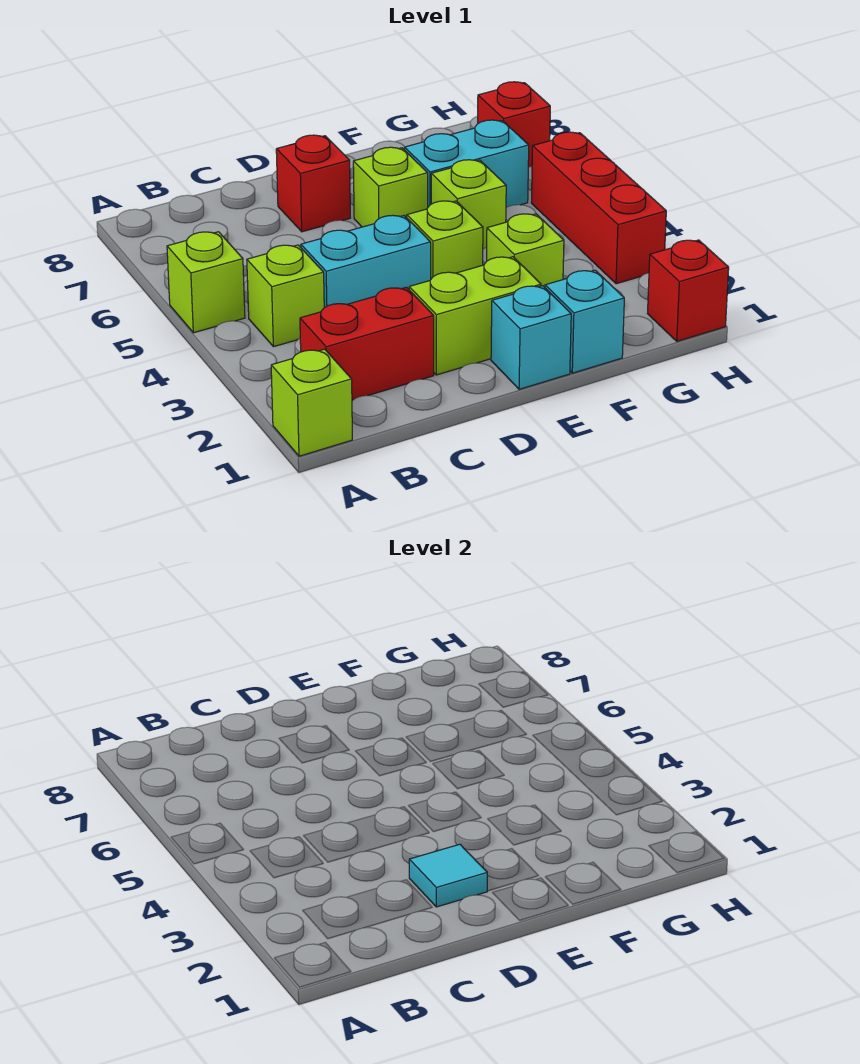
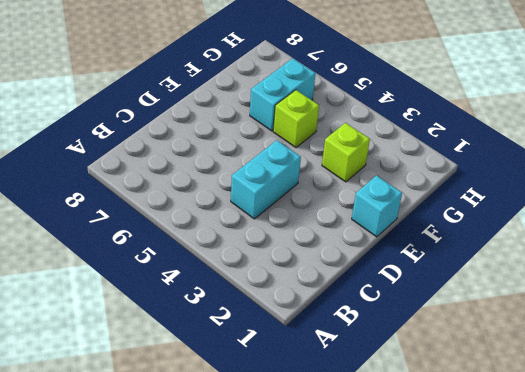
none -> lime 1x1 brick [271,349,352,456]
none -> lime 1x1 brick [167,232,245,333]
none -> red 1x2 brick [300,287,434,400]

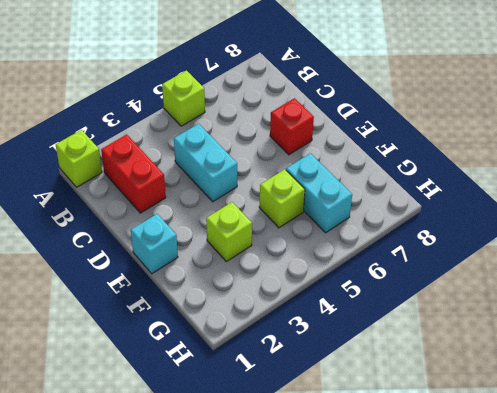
none -> lime 1x1 brick [247,245,324,347]
none -> lime 1x2 brick [409,257,541,375]
none -> lime 1x1 brick [407,201,483,279]

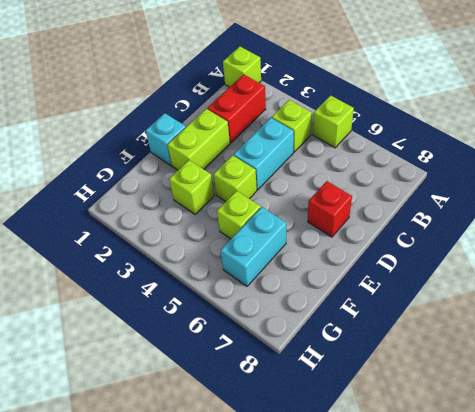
none -> lime 1x1 brick [353,147,428,227]
none -> cyan 1x1 brick [545,270,624,373]
none -> red 1x1 brick [648,240,729,341]

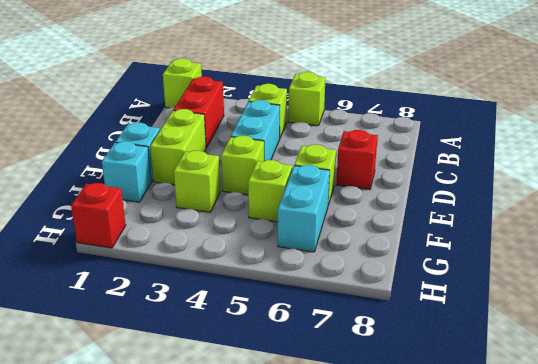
none -> red 1x3 brick [531,132,666,284]
none -> red 1x1 brick [478,82,550,168]
none -> cyan 1x1 tile [409,844,487,907]

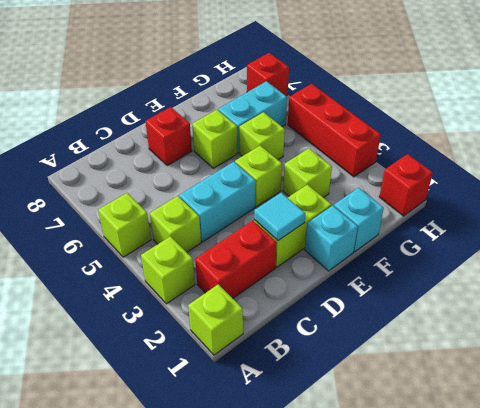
lime 1x1 brick [141,236,195,304] -> none

